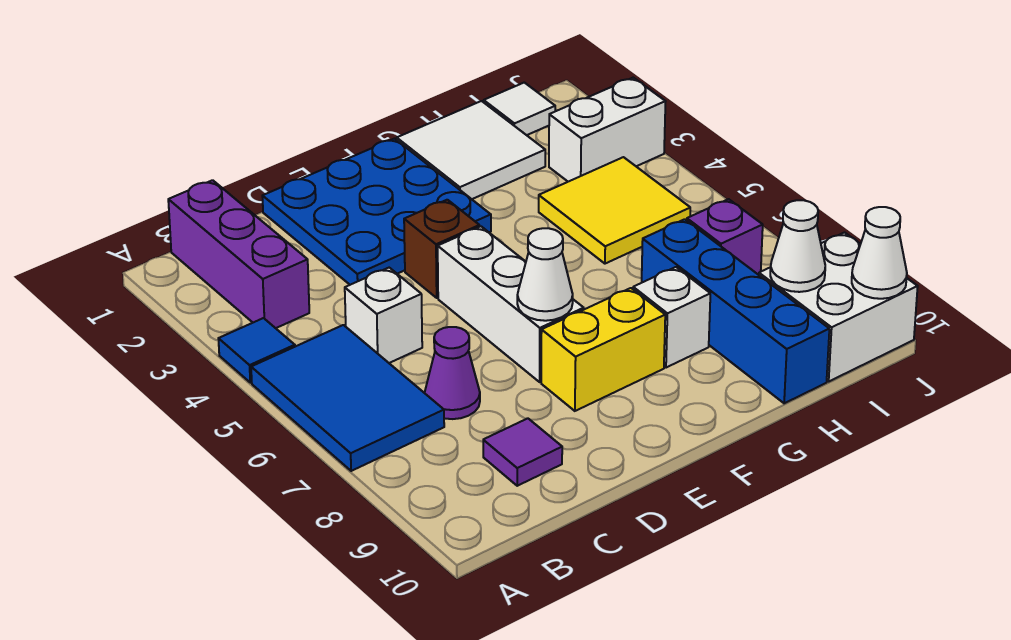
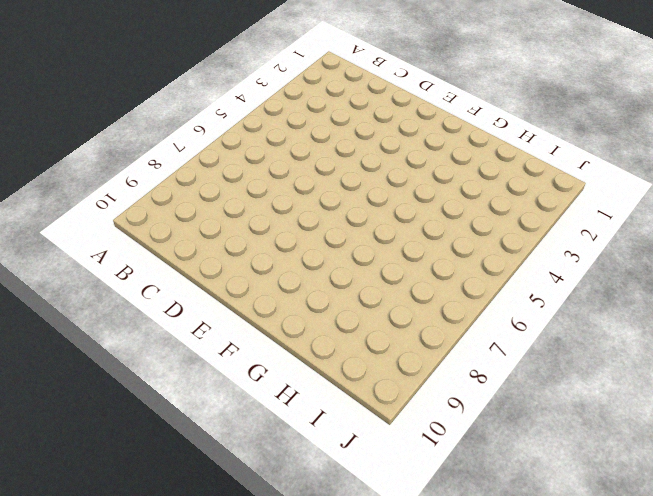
none -> blue 1x1 tile [218,318,295,383]
none -> blue 2x3 tile [251,325,444,471]
none -> purple 1x3 brick [168,180,309,328]

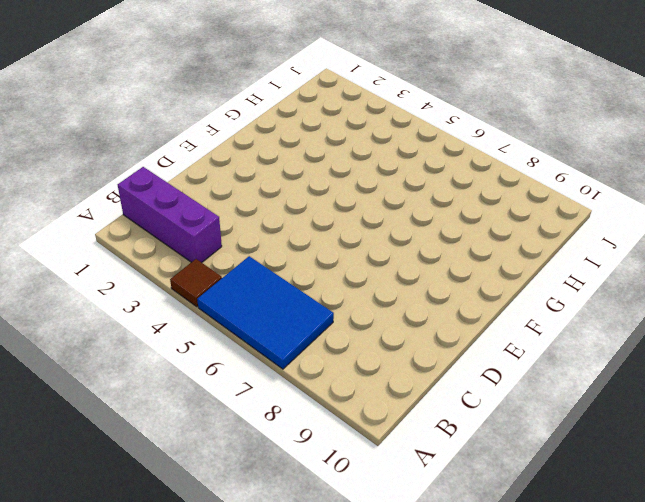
brown 1x1 tile [170,259,222,307] -> blue 1x1 tile [218,318,295,383]
none -> white 1x1 brick [345,268,422,363]
none -> purple 1x1 cone [425,327,480,419]
none -> purple 1x1 tile [483,418,562,486]

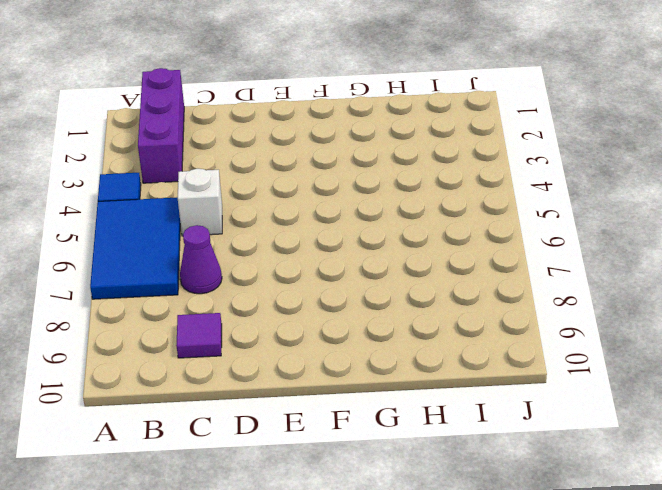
none -> blue 3x3 plate [262,139,491,285]
none -> brown 1x1 brick [404,200,479,298]
none -> white 1x3 brick [438,227,584,382]

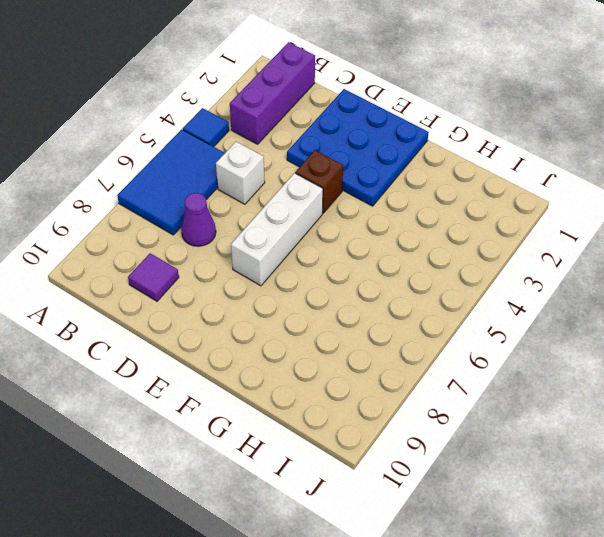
none -> yellow 1x2 brick [541,288,665,411]
none -> white 2x2 tile [397,101,545,199]
none -> white 1x1 brick [633,267,710,368]

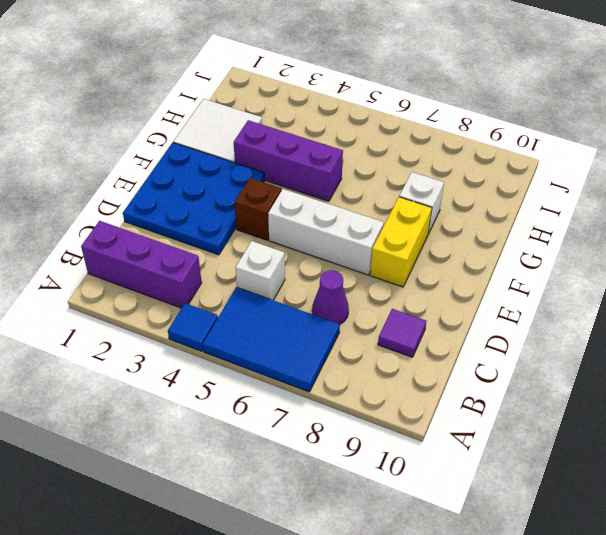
purple 1x3 brick [234,120,343,201] -> none
none -> yellow 2x2 tile [539,157,690,264]
none -> blue 1x4 brick [642,219,829,403]
none -> white 1x1 tile [484,83,555,135]

